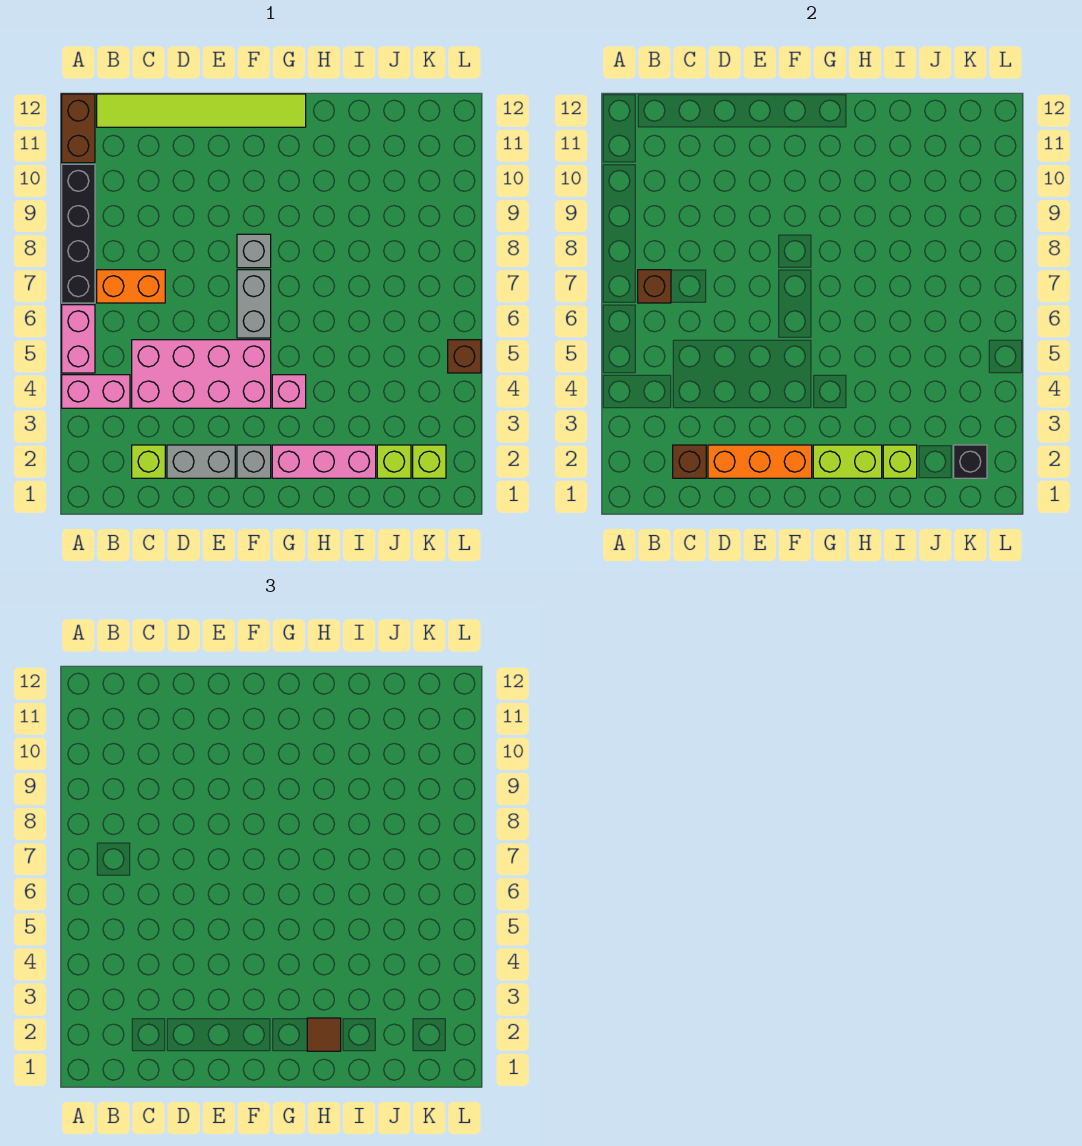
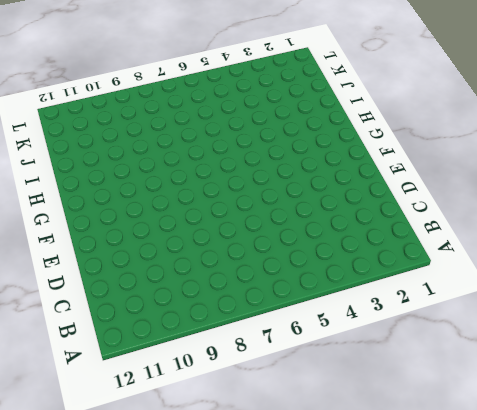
none -> pink 1x2 brick [62,375,130,408]
none -> pink 1x2 brick [62,305,95,373]
none -> black 1x4 brick [62,164,95,303]

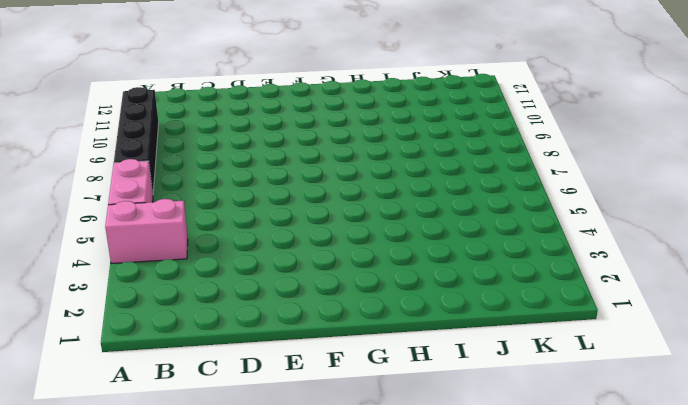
none -> brown 1x2 brick [62,94,95,163]
none -> orange 1x2 brick [97,270,165,303]
none -> lime 1x6 tile [97,94,306,127]

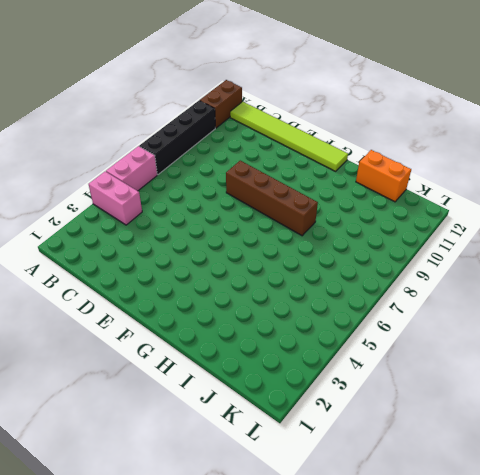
brown 1x4 brick [226,161,318,236] -> grey 1x1 brick [237,234,271,268]
orange 1x2 brick [356,150,411,202] -> orange 1x2 brick moved to [97,270,165,303]
none -> lime 1x1 brick [132,445,165,478]
none -> pink 2x4 brick [132,340,271,408]
none -> grey 1x2 brick [167,445,235,478]

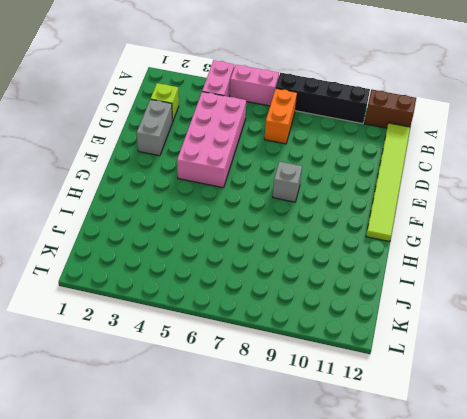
none -> grey 1x1 brick [237,445,271,478]
none -> grey 1x2 brick [237,270,271,338]
none -> pink 1x3 brick [272,445,376,478]

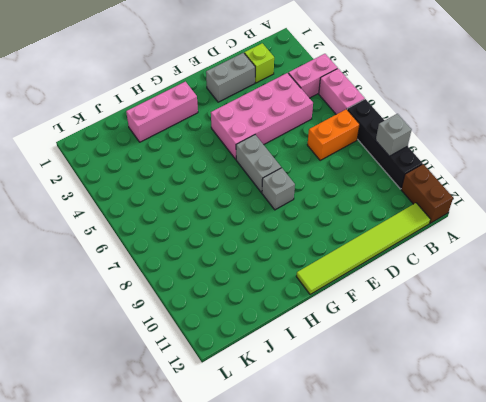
grey 1x1 brick [376,114,412,156] -> grey 1x1 brick moved to [237,445,271,478]
none -> pink 1x1 brick [272,375,306,408]
none -> lime 1x1 brick [377,445,411,478]
none -> lime 1x1 brick [413,445,446,478]

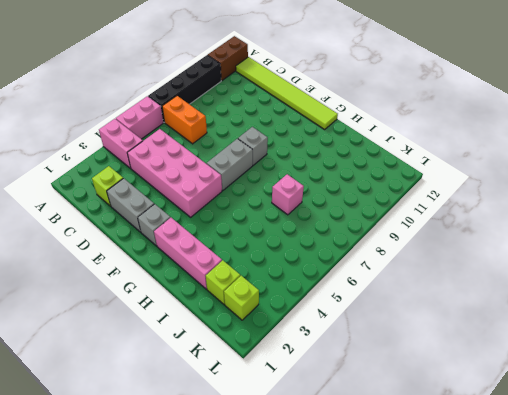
pink 1x1 brick [272,174,304,215] -> pink 1x1 brick moved to [272,375,306,408]
none -> brown 1x1 brick [448,340,481,373]
none -> brown 1x1 brick [638,270,671,303]
none -> brown 1x1 brick [673,445,706,478]

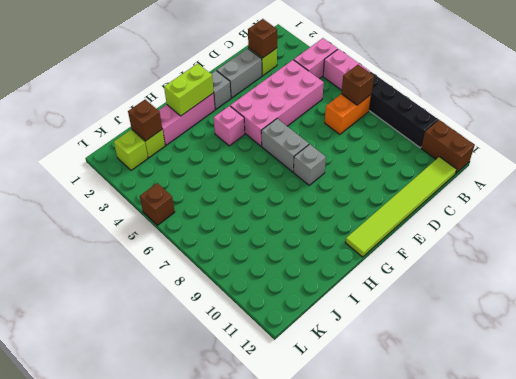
brown 1x1 brick [128,100,162,141] -> none
none -> orange 1x3 brick [708,445,812,478]
none -> lime 1x1 brick [883,445,917,478]
none -> black 1x1 brick [954,445,987,478]

